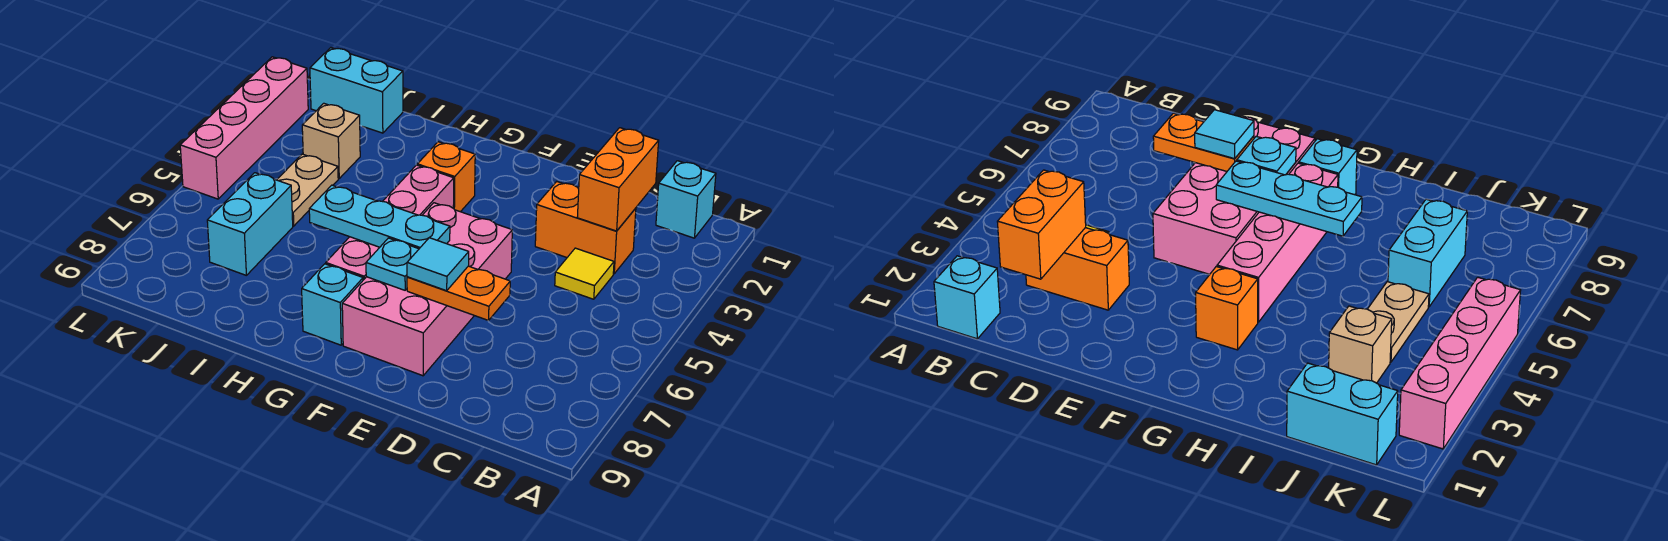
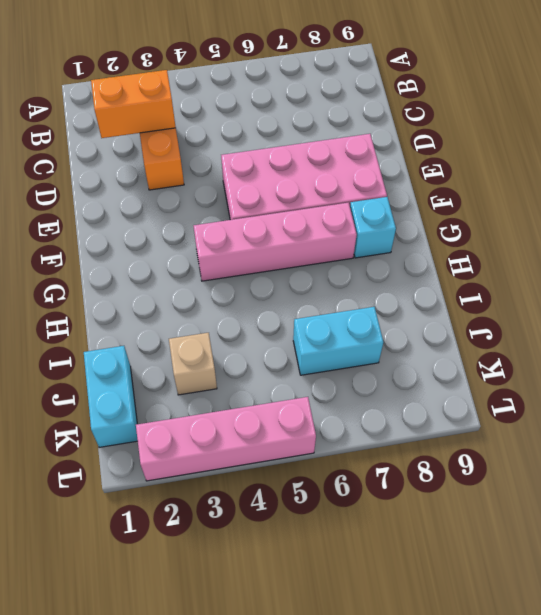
none -> cyan 1x1 brick [656,161,716,238]
none -> yellow 1x1 tile [555,248,614,299]
none -> orange 1x1 brick [417,142,475,212]

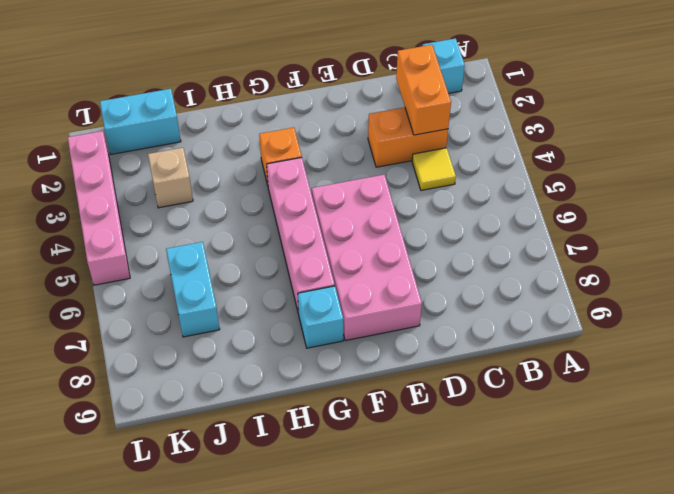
none -> tan 1x2 plate [277,154,338,226]
none -> orange 1x2 plate [407,266,510,320]
none -> cyan 1x3 plate [309,185,450,249]

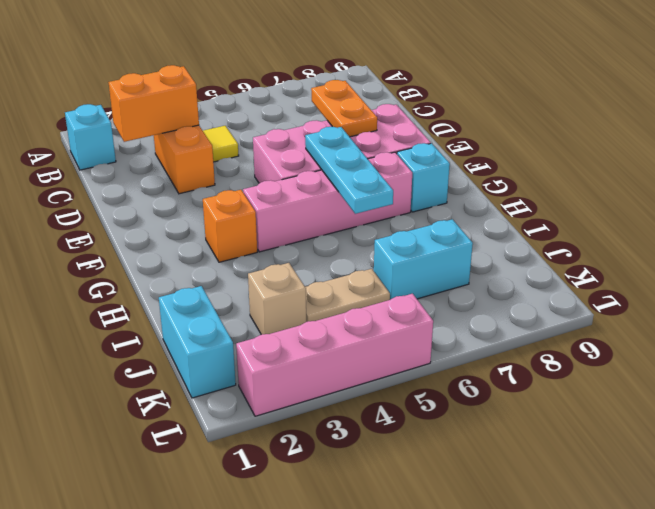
none -> cyan 1x1 plate [366,238,419,290]
none -> cyan 1x1 tile [407,238,469,291]

